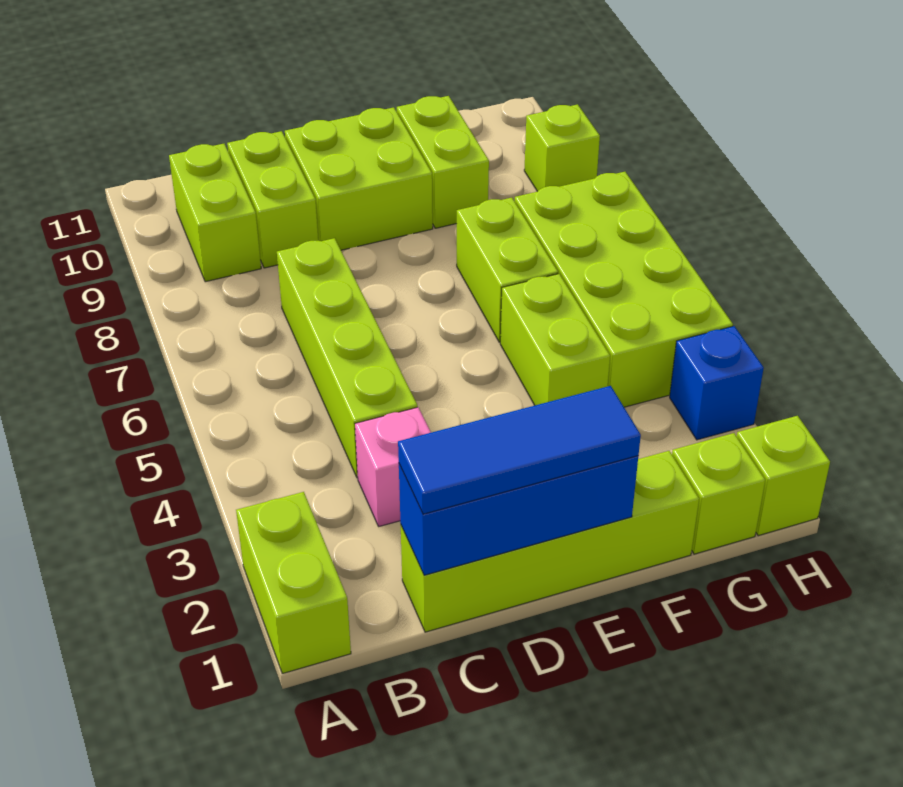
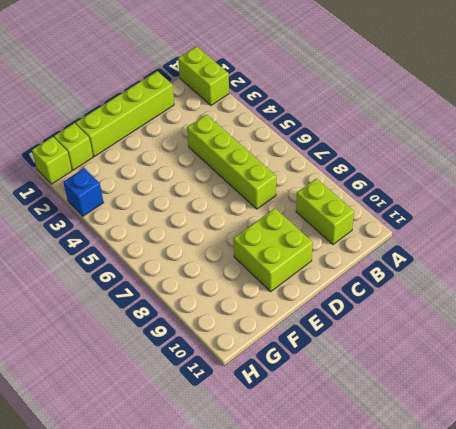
none -> pink 1x1 brick [355,407,431,526]
none -> lime 1x2 brick [227,131,318,268]
none -> lime 1x2 brick [500,274,610,405]

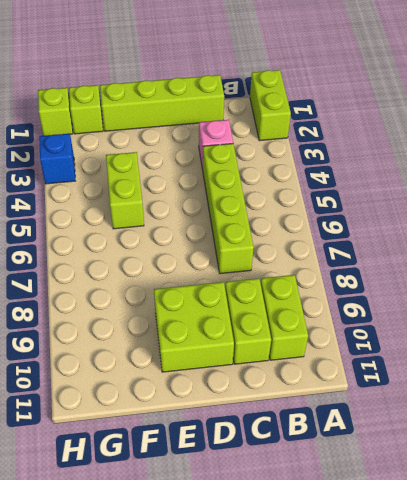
none -> lime 1x2 brick [457,198,558,342]
none -> lime 1x2 brick [397,96,489,228]
none -> lime 2x4 brick [515,172,733,407]

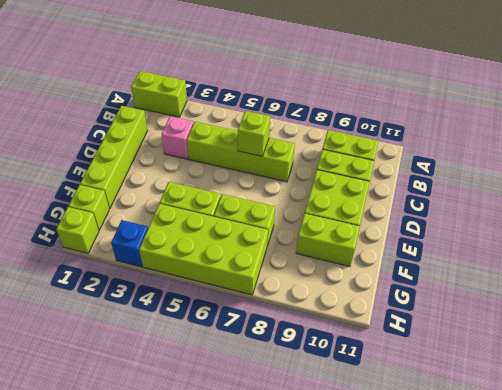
lime 1x1 brick [238,111,270,156] -> lime 1x1 brick moved to [524,104,600,192]
none -> blue 1x3 brick [399,456,638,575]
none -> blue 1x3 tile [398,386,641,514]

